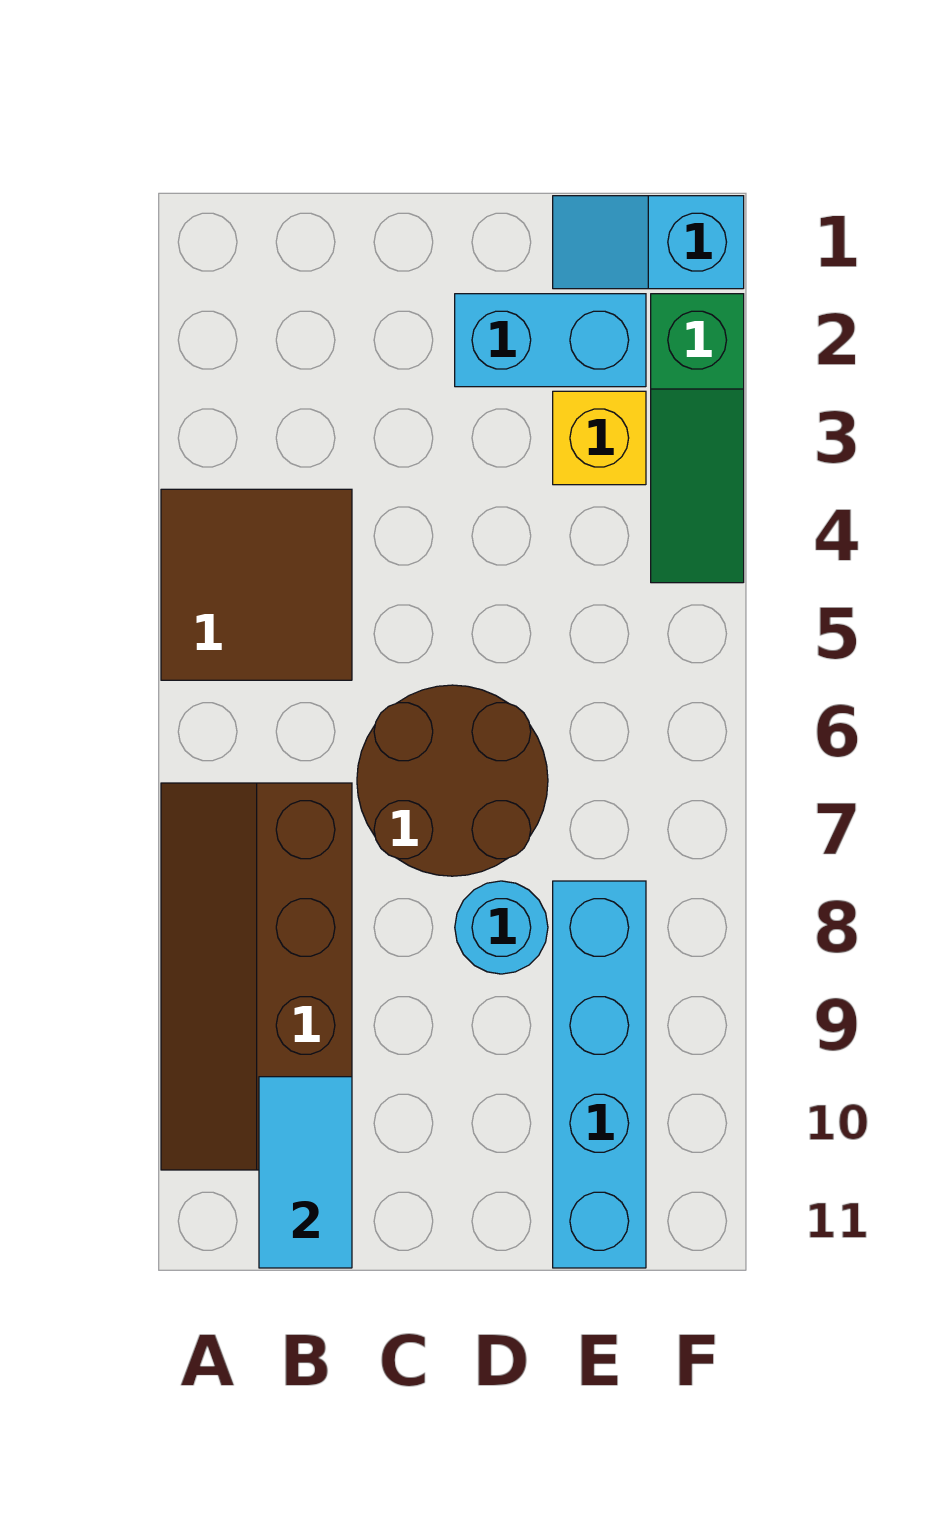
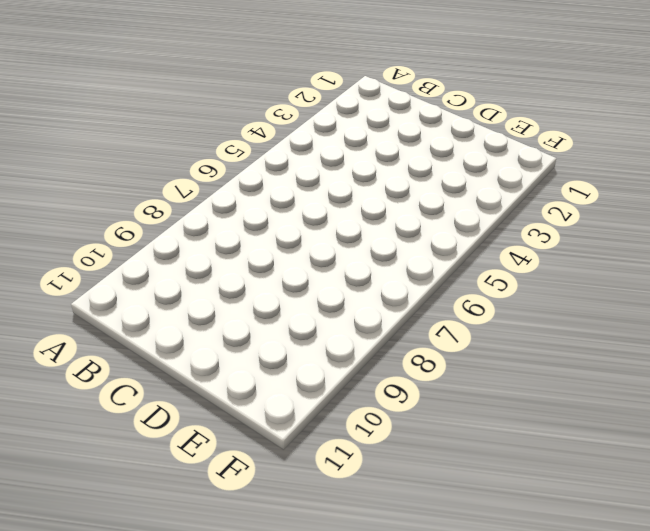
none -> brown 2x2 tile [161,489,352,680]
none -> brown 2x4 slope [161,783,352,1170]

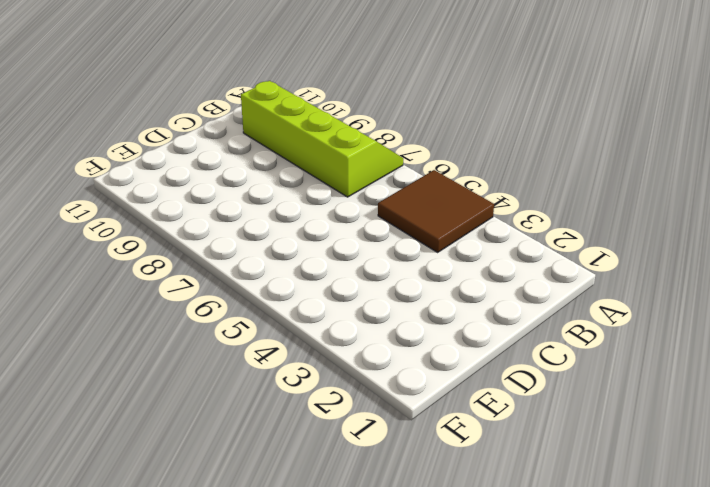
lime 2x4 slope [241,81,403,197] -> brown 2x4 slope [161,783,352,1170]
none -> brown 2x2 round brick [357,685,548,876]
none -> cyan 1x2 brick [455,294,646,387]

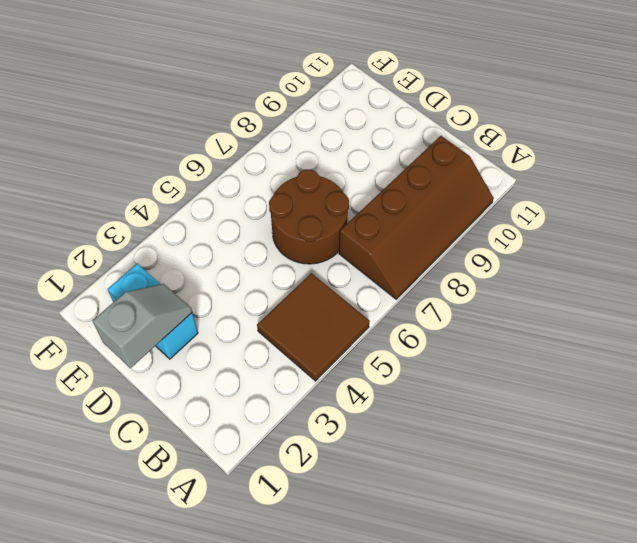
grey 1x2 slope [93,284,192,368] -> none
none -> cyan 1x1 round brick [455,881,548,974]
none -> cyan 1x2 slope [553,196,744,289]

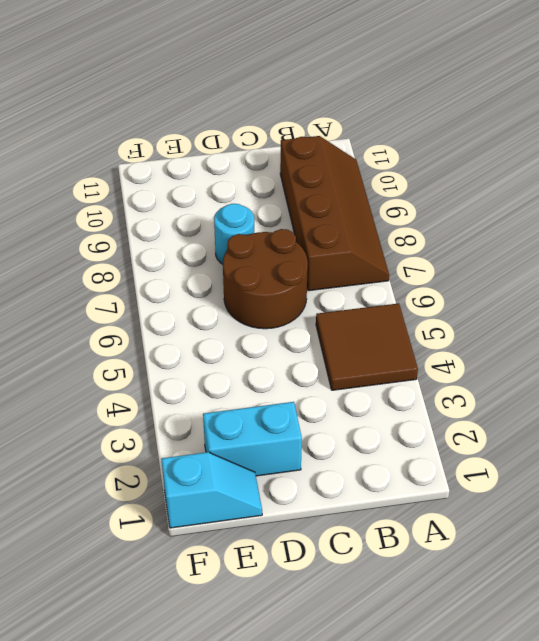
none -> yellow 1x1 brick [553,391,646,485]
none -> cyan 1x4 brick [553,881,646,1268]

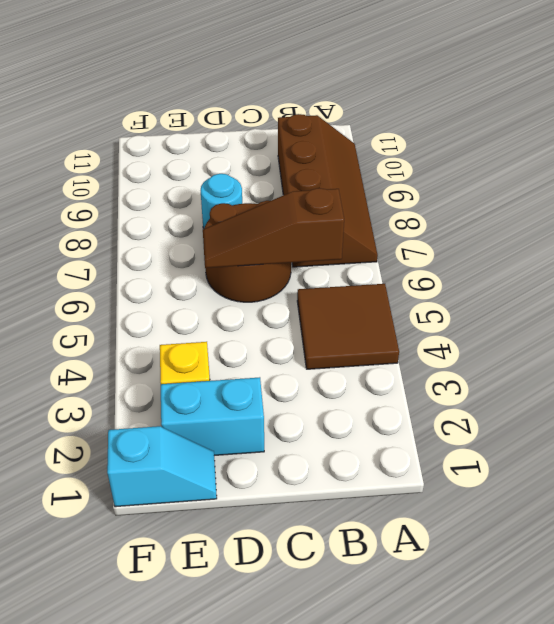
brown 1x3 slope [203,188,344,268] -> none
none -> cyan 1x4 brick [553,881,646,1268]
none -> green 1x3 slope [651,294,744,583]

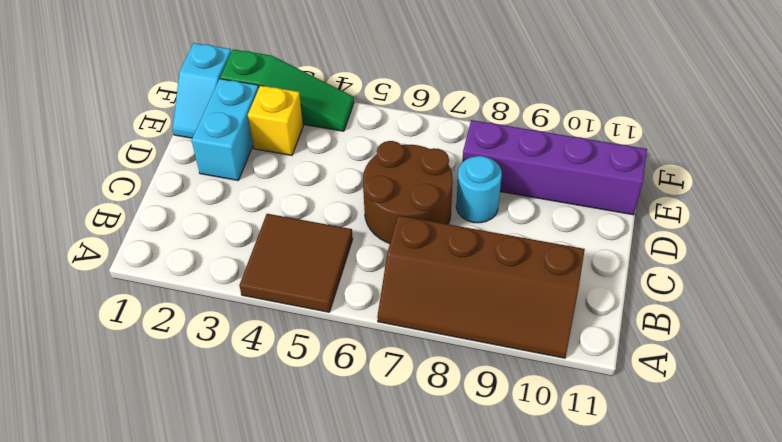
purple 1x4 brick [462,120,647,215] -> cyan 1x4 brick [553,881,646,1268]
none -> cyan 1x2 tile [259,1077,352,1268]

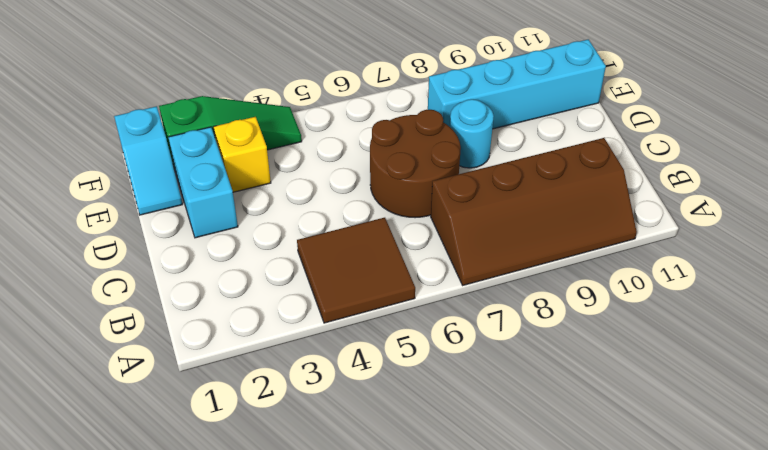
none -> cyan 1x2 tile [259,1077,352,1268]

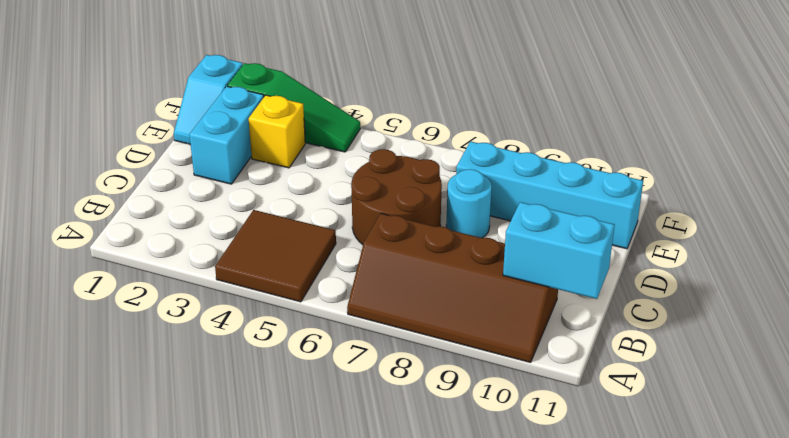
cyan 1x2 brick [503,202,614,299] -> cyan 1x2 tile [259,1077,352,1268]

